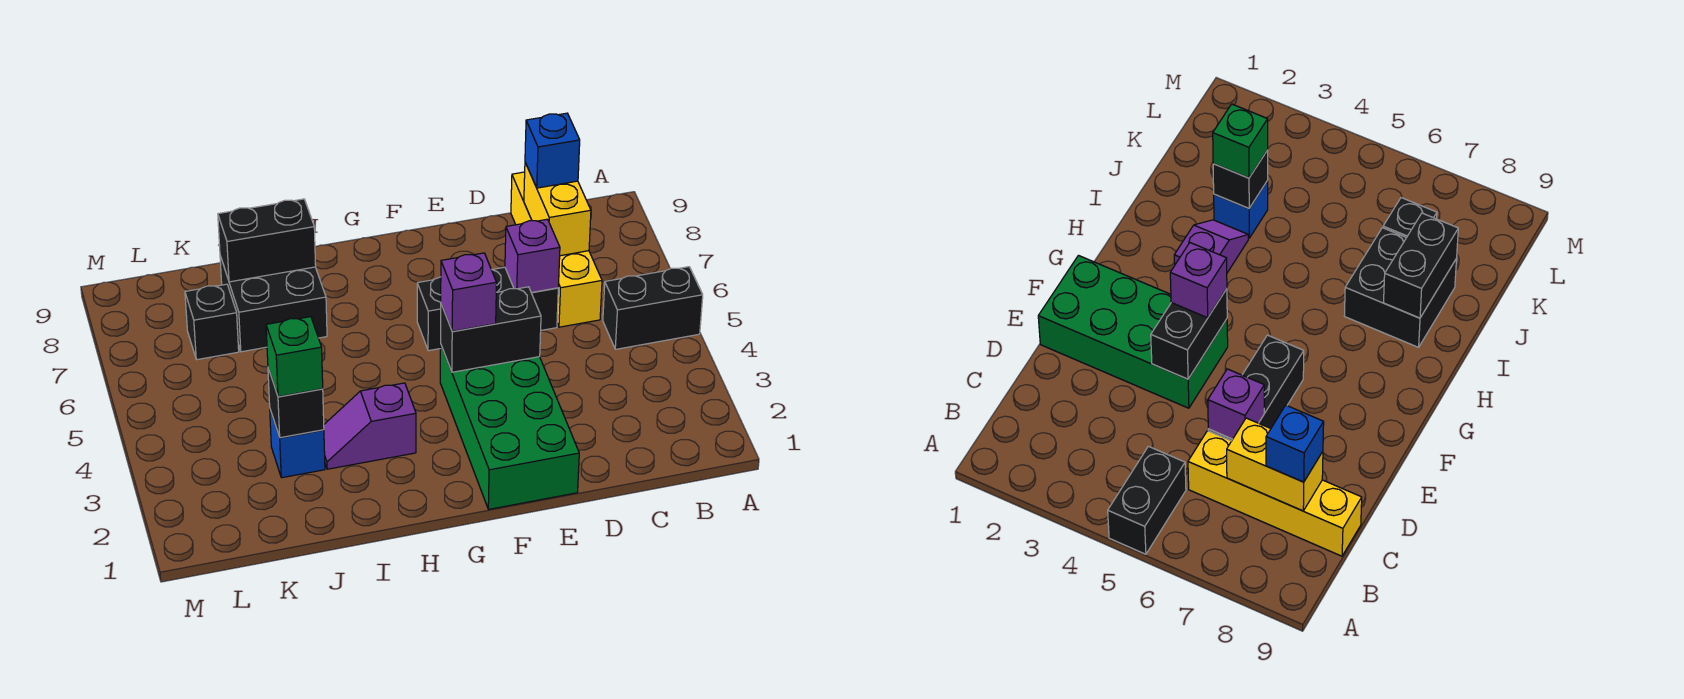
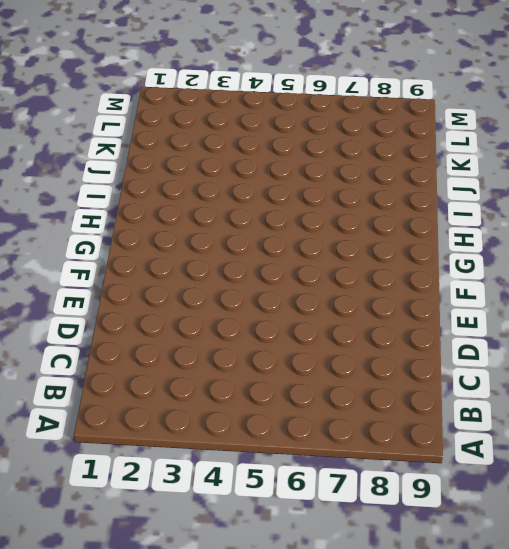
none -> black 1x2 brick [603,267,703,349]
none -> yellow 1x4 brick [511,172,602,327]
none -> black 1x3 brick [417,267,558,351]

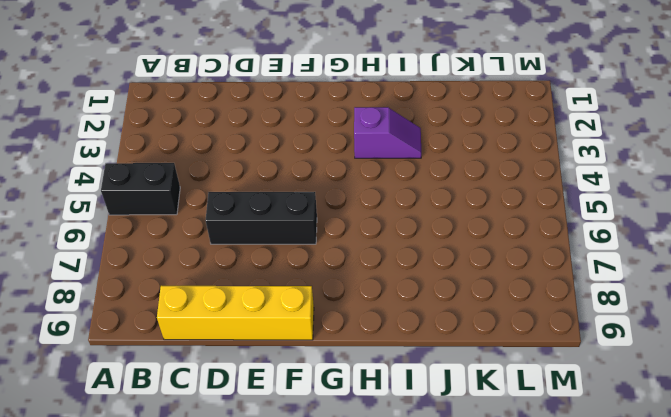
yellow 1x4 brick [157,286,314,340] -> yellow 1x4 brick turned to [511,172,602,327]
none -> green 2x4 brick [440,344,579,509]
none -> black 2x2 brick [220,256,327,352]
none -> blue 1x1 brick [270,410,325,478]

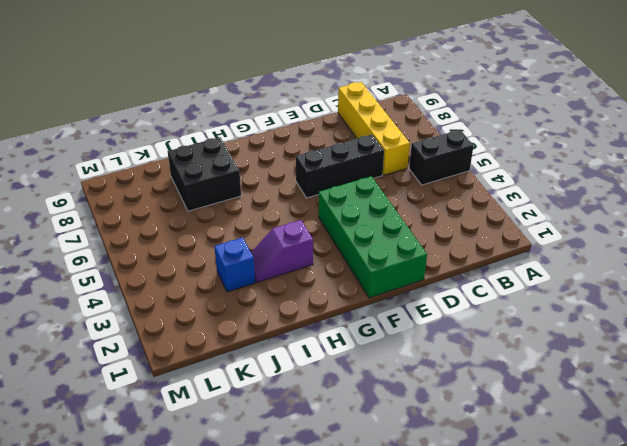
none -> black 1x1 brick [185,284,239,360]
none -> yellow 1x2 brick [524,163,591,256]
none -> purple 1x1 brick [505,219,560,293]

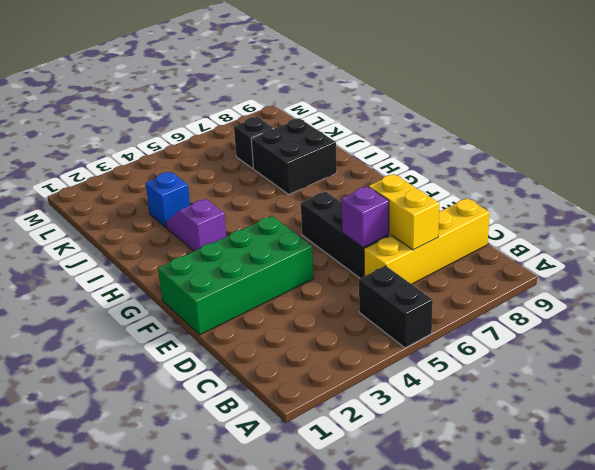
yellow 1x2 brick [369,174,439,250] -> yellow 1x2 brick turned to [524,163,591,256]
none -> black 1x2 brick [441,287,541,372]
none -> black 1x2 brick [218,199,316,282]
none -> black 1x1 brick [268,368,324,438]

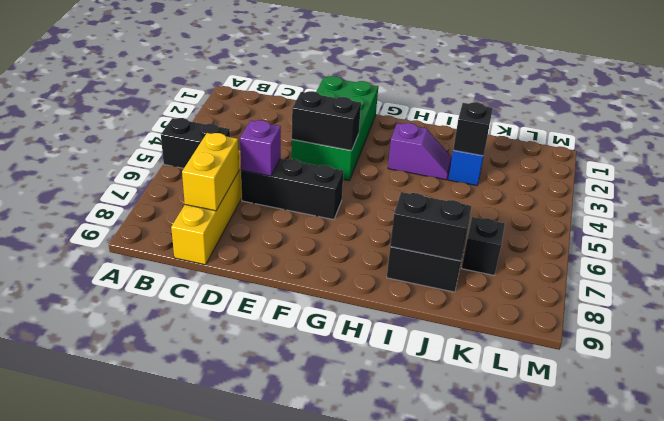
none -> blue 1x1 brick [525,113,580,188]
none -> purple 1x1 brick [441,253,497,331]
none -> green 1x1 brick [266,317,323,397]

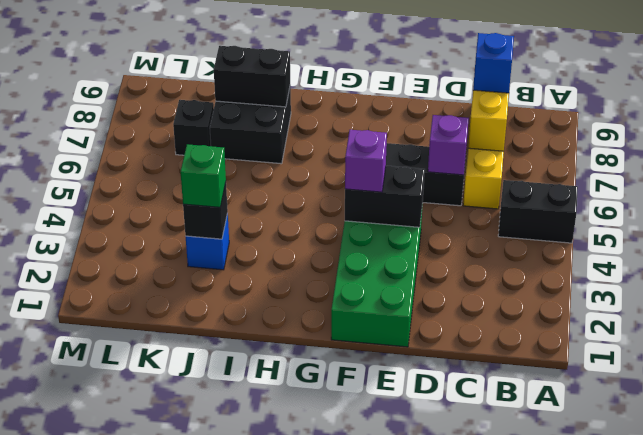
none -> purple 1x2 slope [324,383,416,469]

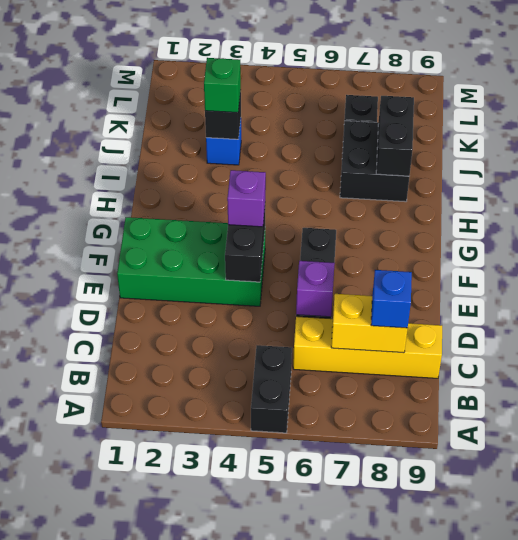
none -> purple 1x2 slope [324,383,416,469]

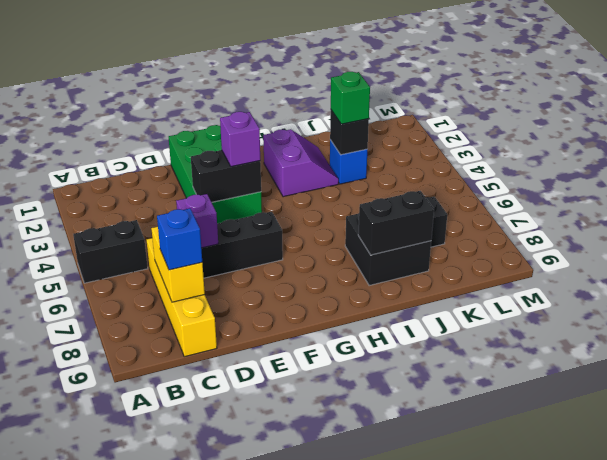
purple 2x2 slope [263,129,339,197] -> purple 1x2 slope [324,383,416,469]

